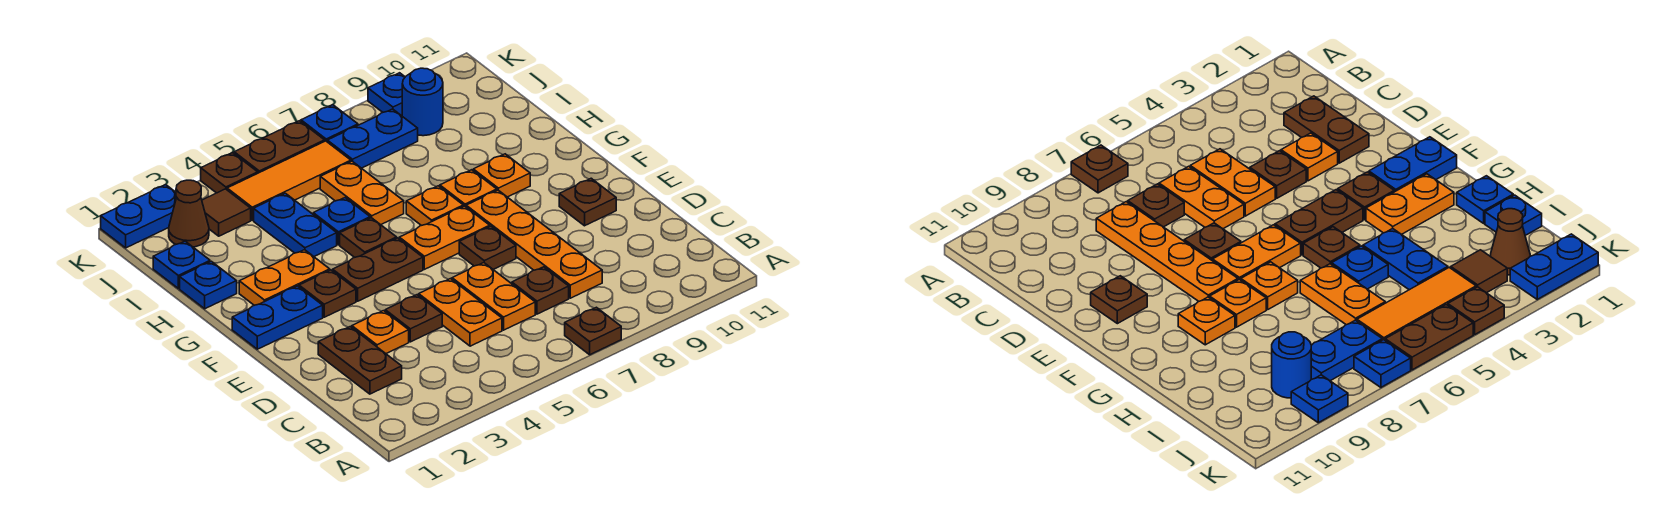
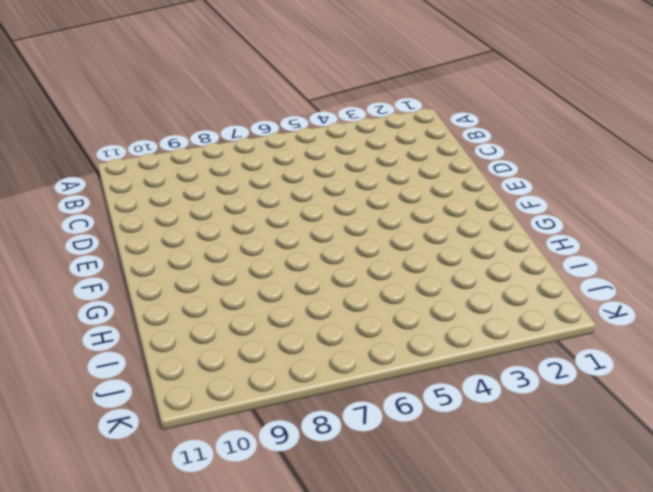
none -> brown 1x1 plate [565,307,621,355]
none -> brown 1x2 plate [318,327,402,394]
none -> orange 1x2 plate [419,279,502,346]
none -> orange 1x2 plate [452,263,535,330]

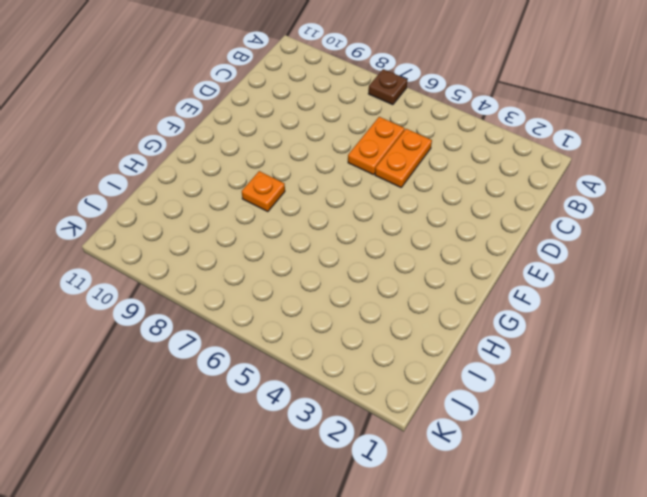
none -> brown 1x2 plate [318,327,402,394]
none -> brown 1x1 plate [512,267,569,314]
none -> orange 1x4 plate [466,190,602,298]
none -> orange 1x1 plate [352,311,409,354]

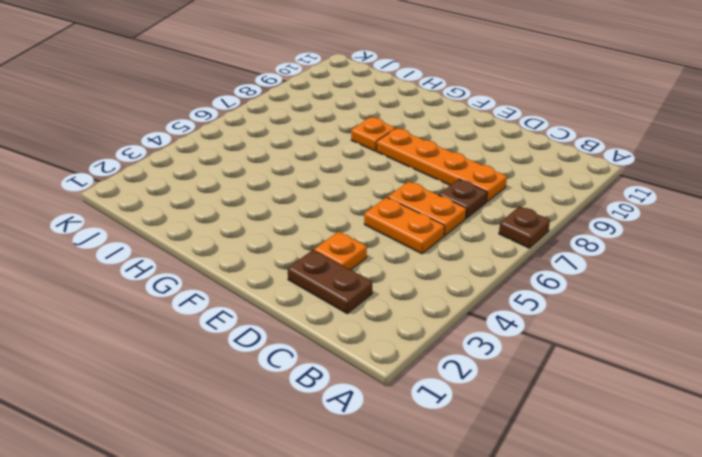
none -> brown 1x1 plate [385,295,442,342]
none -> brown 1x1 plate [459,226,516,269]
none -> brown 1x1 plate [559,178,616,226]
none -> blue 1x2 plate [232,286,323,349]

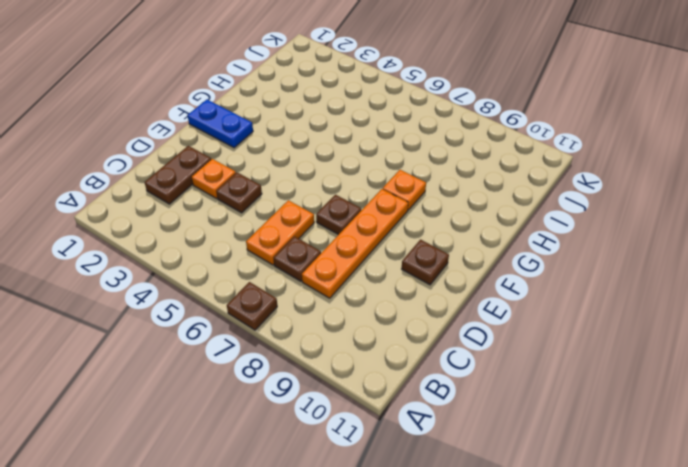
none -> orange 1x2 plate [419,279,502,346]
none -> brown 1x1 plate [299,270,356,317]
none -> brown 1x2 plate [333,238,423,301]
none -> orange 1x2 plate [399,206,490,269]

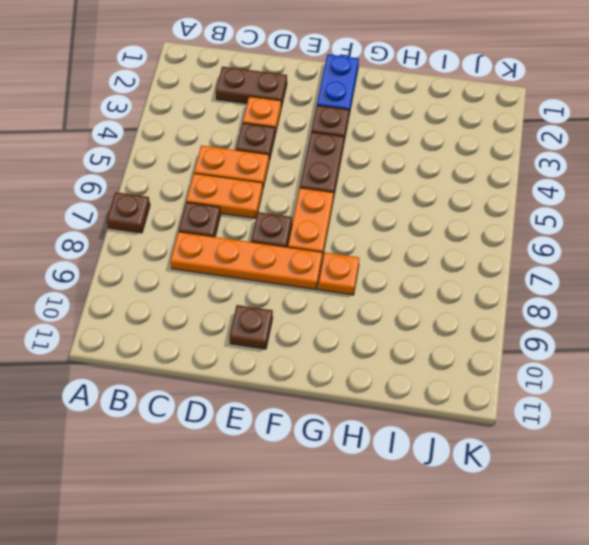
none -> orange 1x2 plate [239,250,330,305]
none -> brown 1x1 plate [340,218,397,257]
none -> orange 1x1 plate [406,186,463,226]
none -> orange 1x1 plate [473,154,530,197]

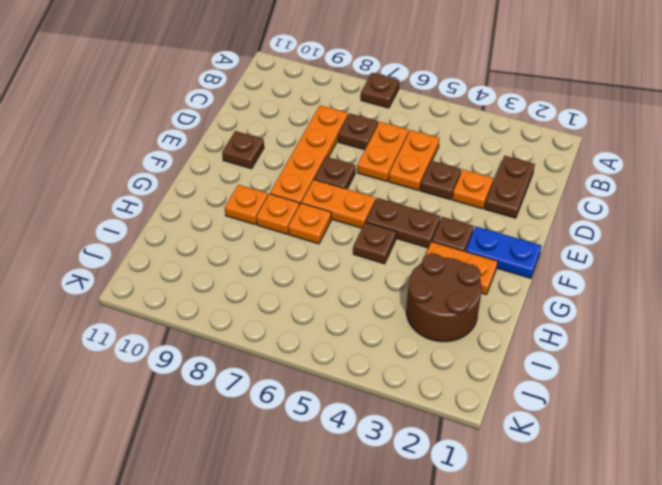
brown 2x2 round brick [406,253,482,342] -> none
none -> blue 1x1 plate [180,261,237,309]
none -> blue 1x2 plate [254,193,337,256]
none -> blue 1x1 plate [313,198,370,245]
none -> orange 1x2 plate [320,161,404,225]

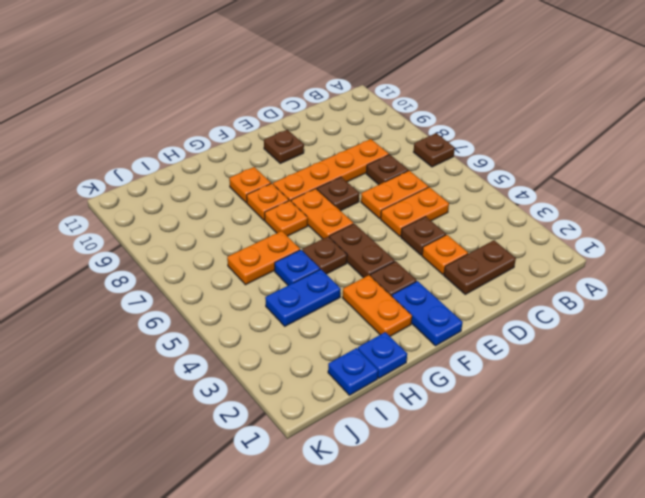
none -> brown 1x1 cone [169,180,209,247]
none -> brown 1x1 tile [202,189,251,236]
none -> orange 1x3 tile [227,141,351,220]
none -> blue 1x2 plate [327,109,418,168]

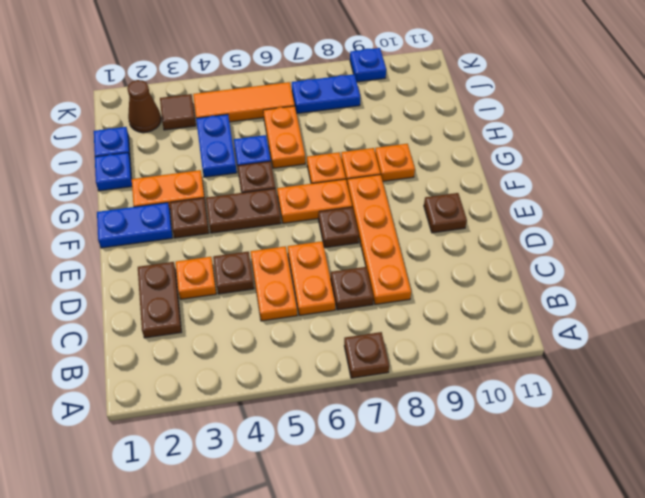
none -> blue 1x1 round brick [402,68,443,136]
none -> blue 1x2 plate [101,185,177,248]
none -> brown 1x1 plate [201,153,258,193]
none -> brown 1x2 plate [234,121,325,173]

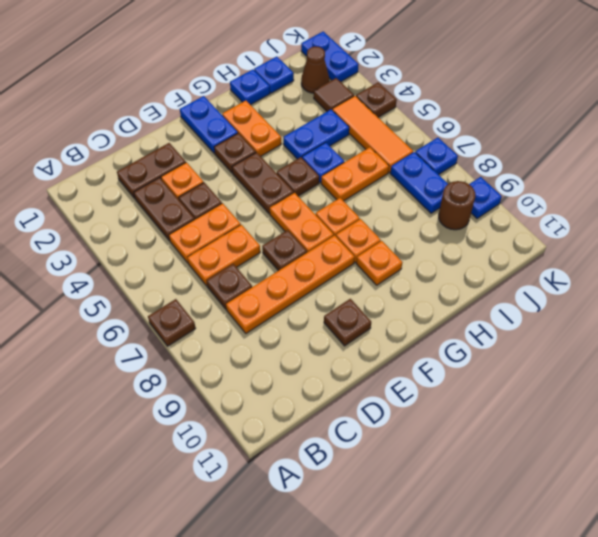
brown 1x2 plate [134,178,195,241] -> brown 1x2 plate moved to [234,121,325,173]
brown 1x1 round brick [439,181,475,230] -> blue 1x1 round brick [402,68,443,136]

